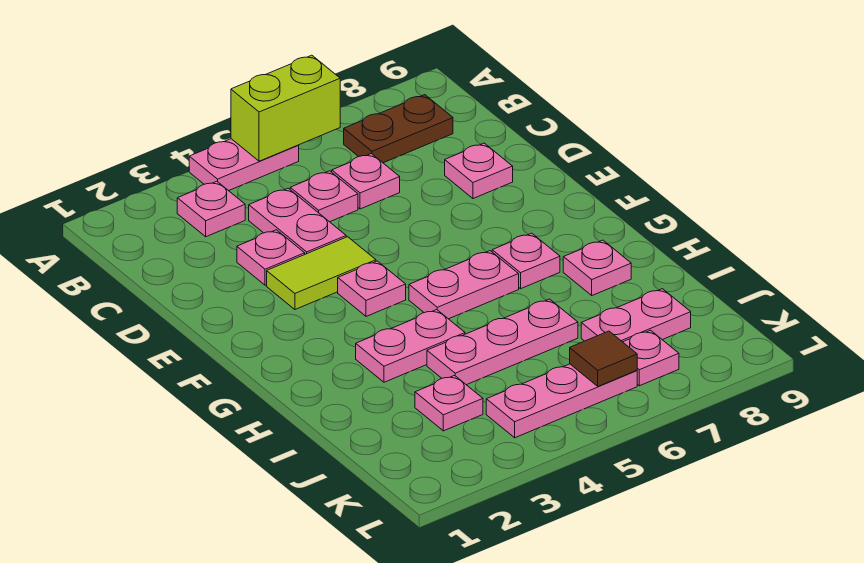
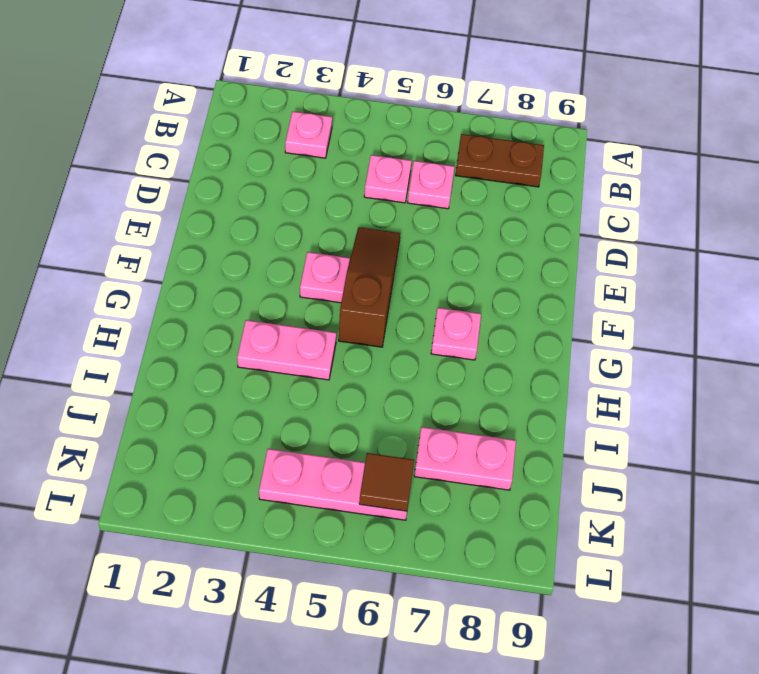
brown 1x3 slope [339,227,400,347] -> pink 1x2 plate [409,251,519,319]
none -> pink 1x2 plate [189,139,299,191]
none -> pink 1x2 plate [249,188,346,254]
none -> pink 1x1 plate [237,230,305,285]

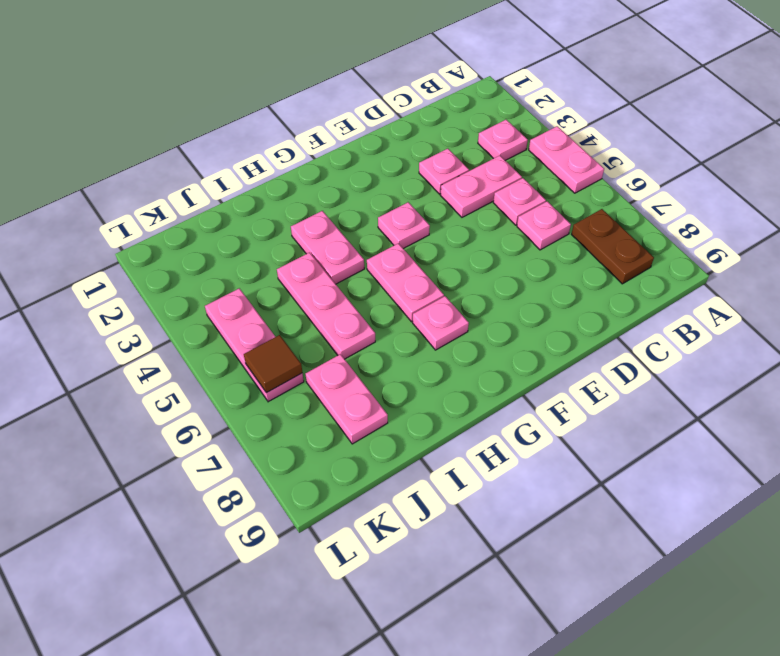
none -> pink 1x1 plate [445,143,513,199]
none -> lime 1x2 tile [267,237,376,309]
none -> pink 1x1 plate [563,240,631,295]

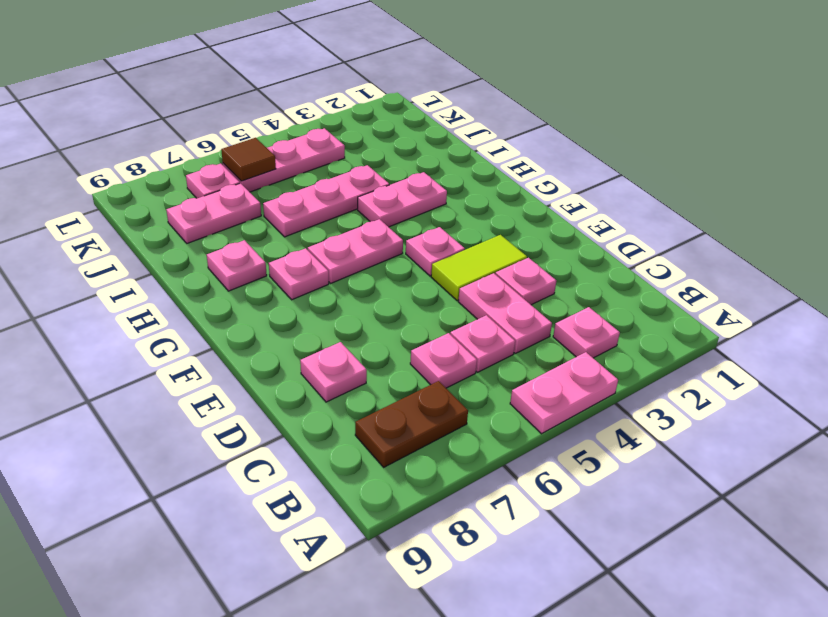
none -> pink 1x1 plate [415,375,483,431]
none -> lime 1x2 brick [231,55,340,161]

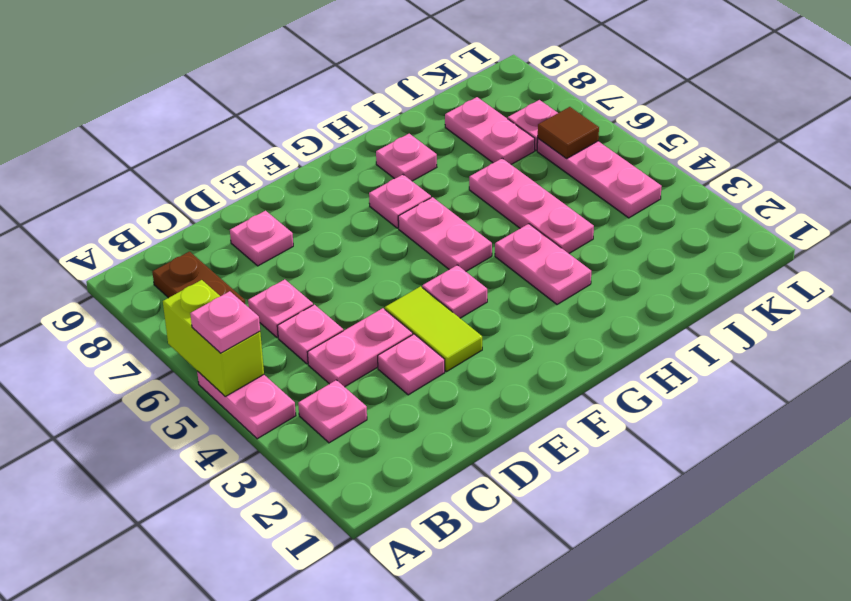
pink 1x1 plate [190,291,260,353] -> pink 1x1 plate moved to [415,375,483,431]

